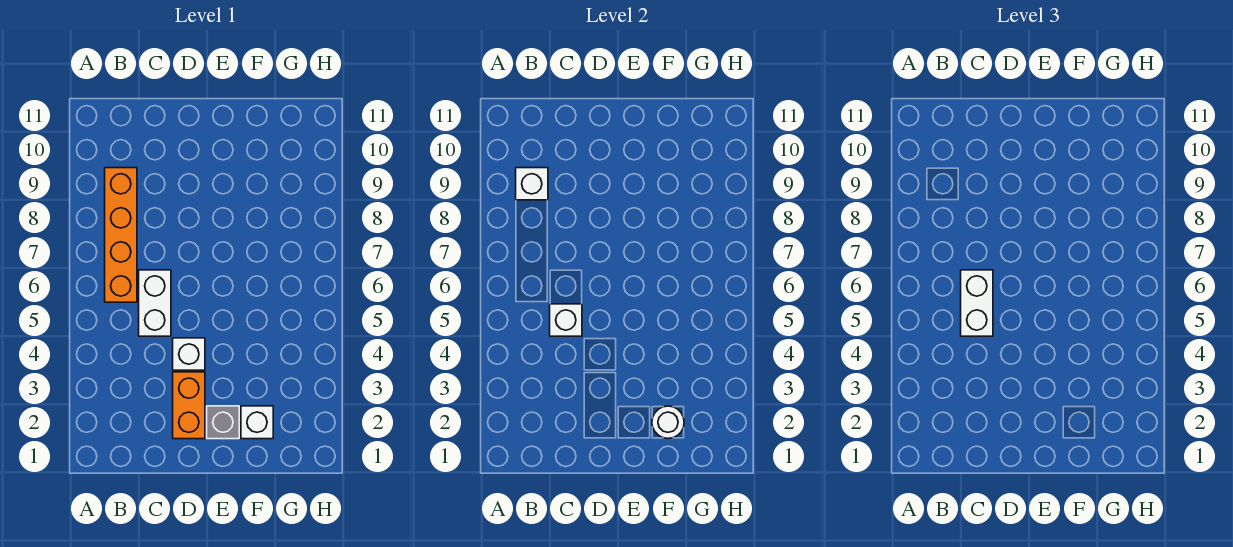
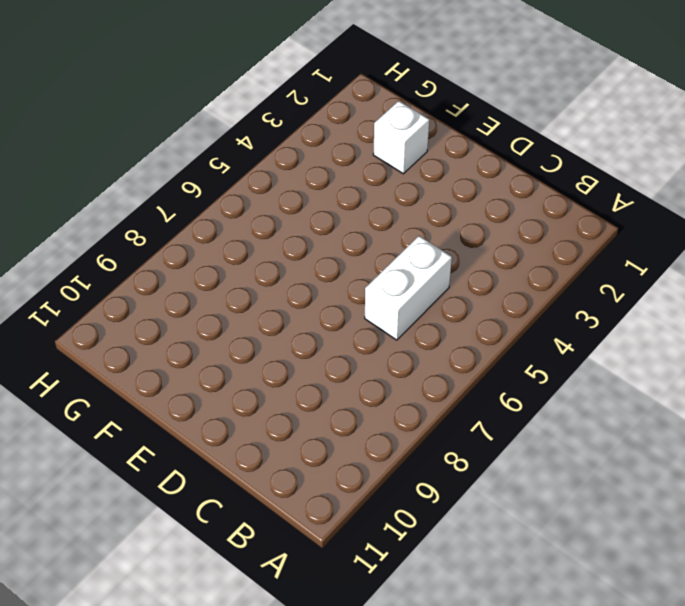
none -> orange 1x4 brick [105,168,137,302]
none -> orange 1x2 brick [173,372,205,439]

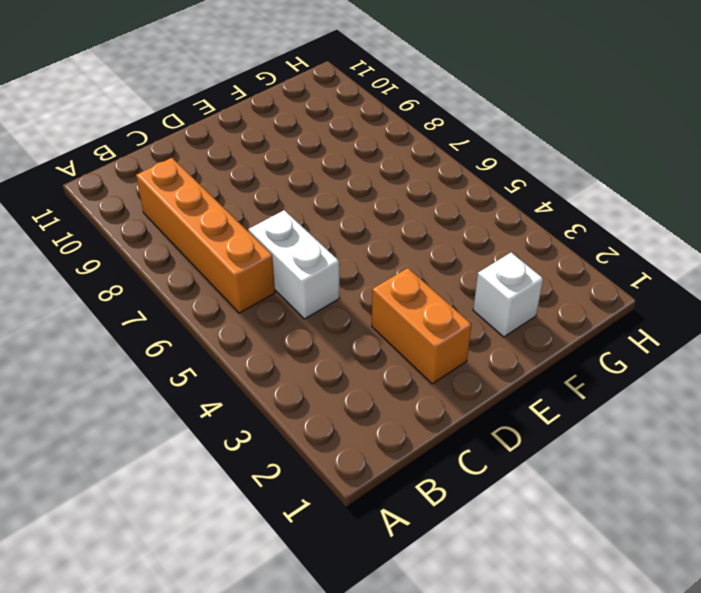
none -> white 1x1 brick [173,338,205,370]
none -> grey 1x1 brick [207,406,239,439]

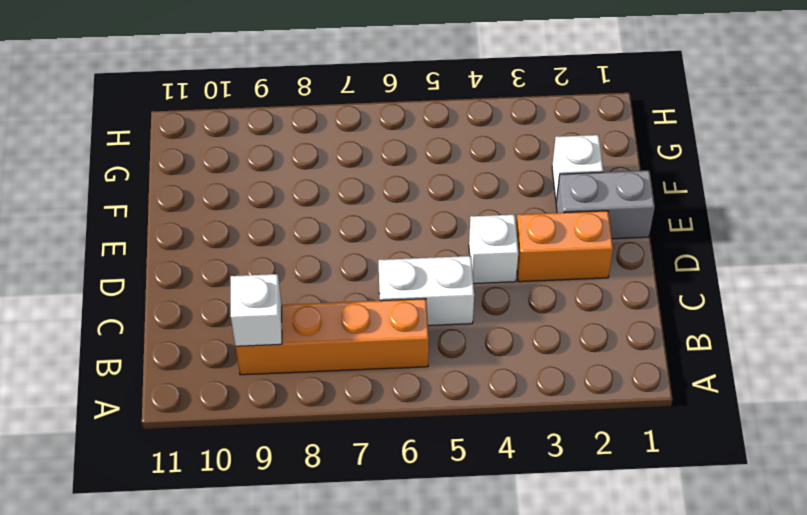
grey 1x2 brick [556,171,655,239] -> grey 1x1 brick [207,406,239,439]
none -> white 1x1 brick [550,304,582,336]
none -> white 1x1 round brick [652,406,684,438]

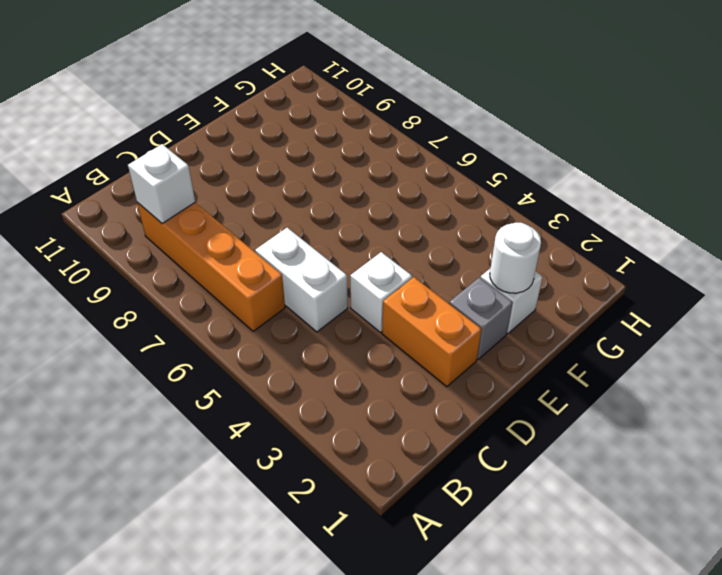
none -> white 1x1 brick [550,304,582,336]
none -> white 1x2 brick [961,270,993,336]

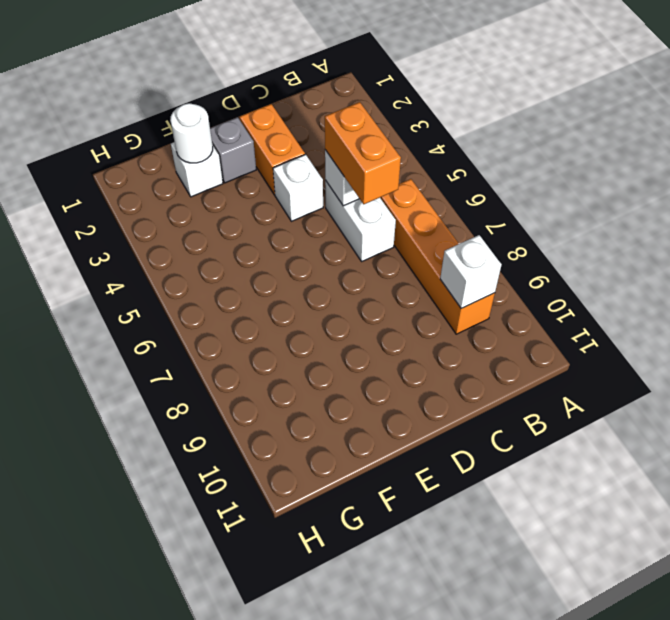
orange 1x2 brick [325,102,401,204] -> white 1x2 brick [961,270,993,336]

